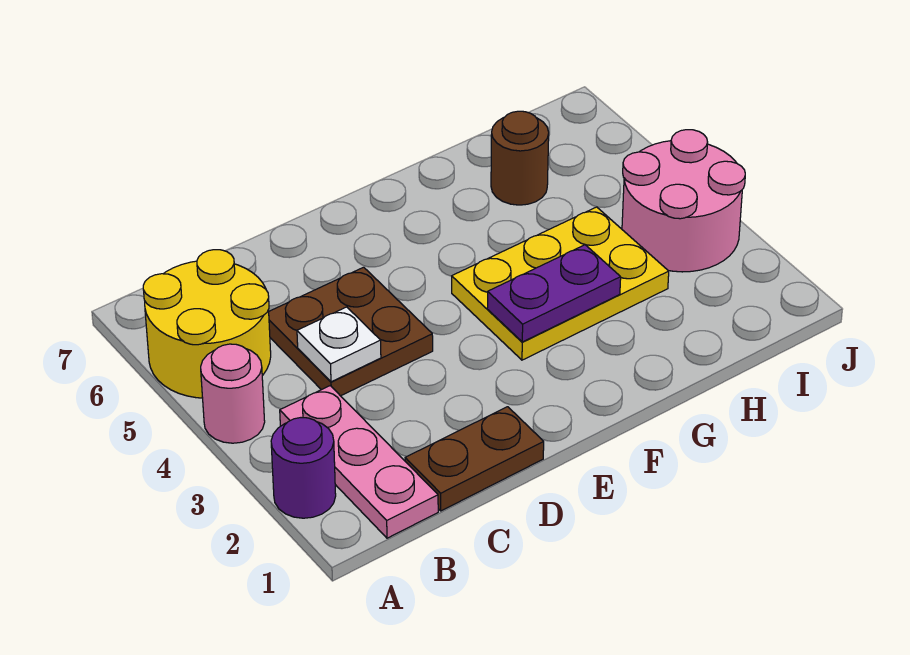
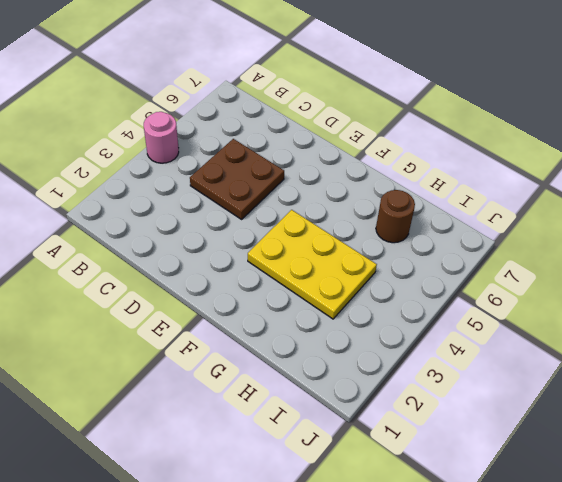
none -> purple 1x1 round brick [271,418,336,518]
none -> yellow 2x2 round brick [143,250,271,398]

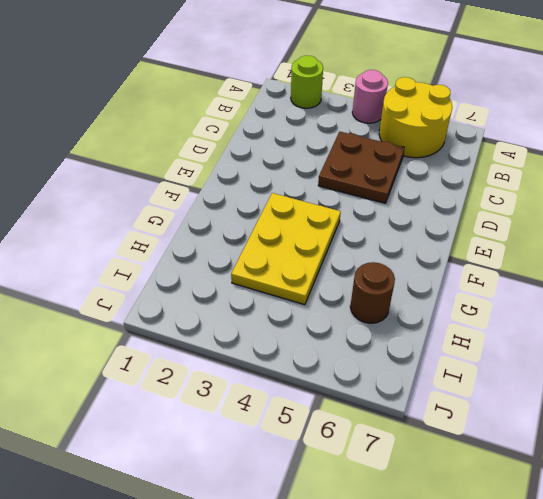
lime 1x1 round brick [291,55,323,108] -> purple 1x1 round brick [271,418,336,518]
none -> pink 1x3 plate [280,386,438,538]
none -> brown 1x2 plate [405,407,544,511]

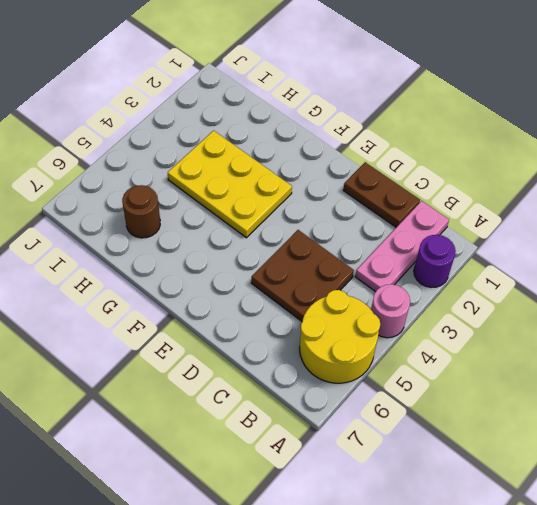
none -> pink 2x2 round brick [622,130,745,272]
none -> white 1x1 plate [297,307,381,382]

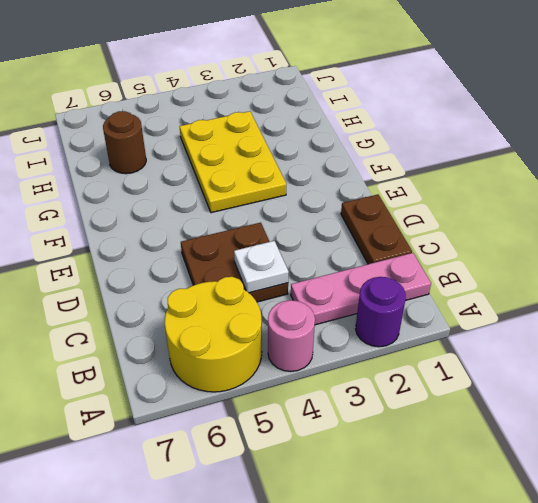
none -> pink 2x2 round brick [622,130,745,272]
none -> purple 1x2 plate [487,245,621,342]

